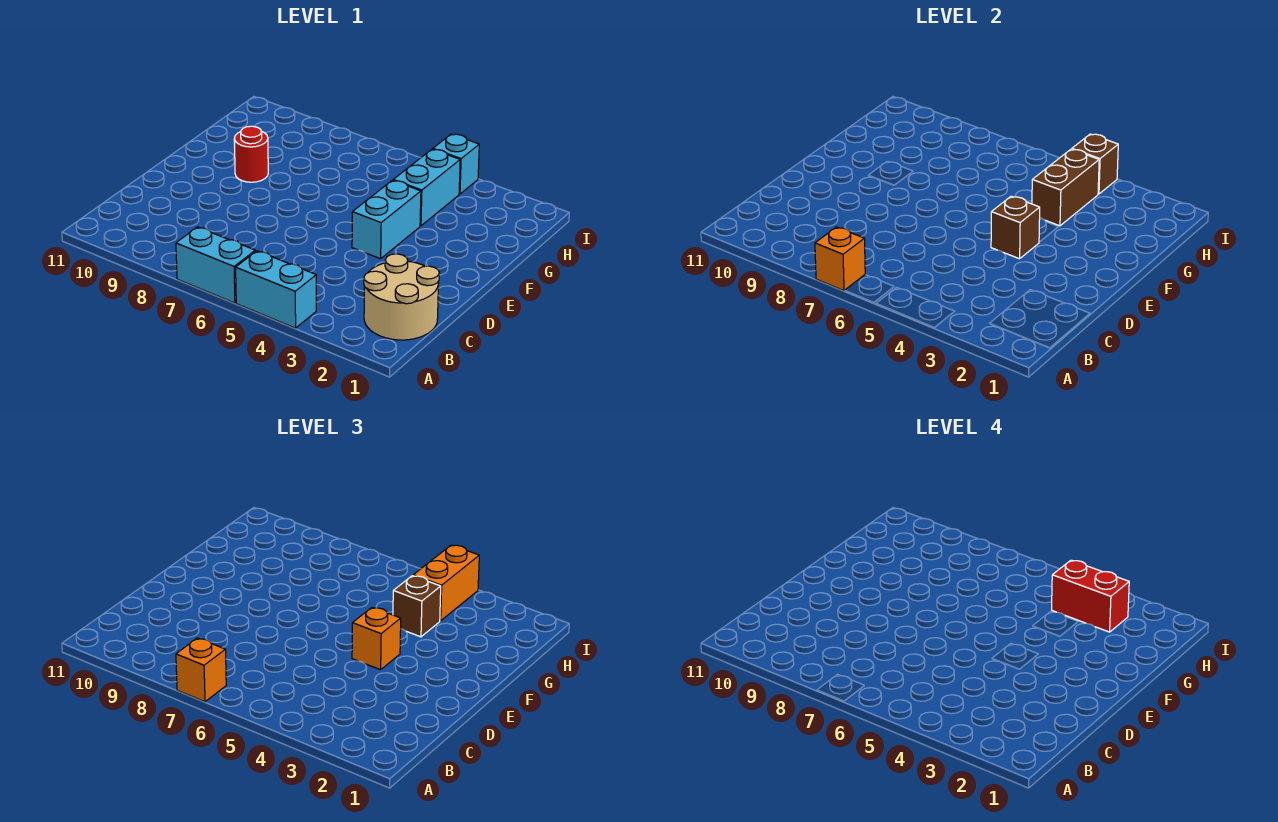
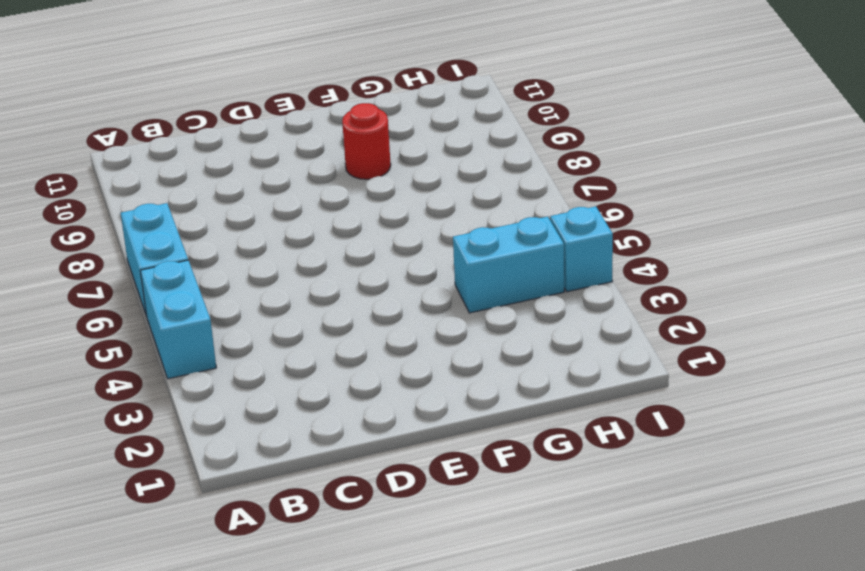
none -> tan 2x2 round brick [364,254,439,340]
none -> cyan 1x2 brick [352,180,421,259]
none -> orange 1x1 brick [815,227,865,291]

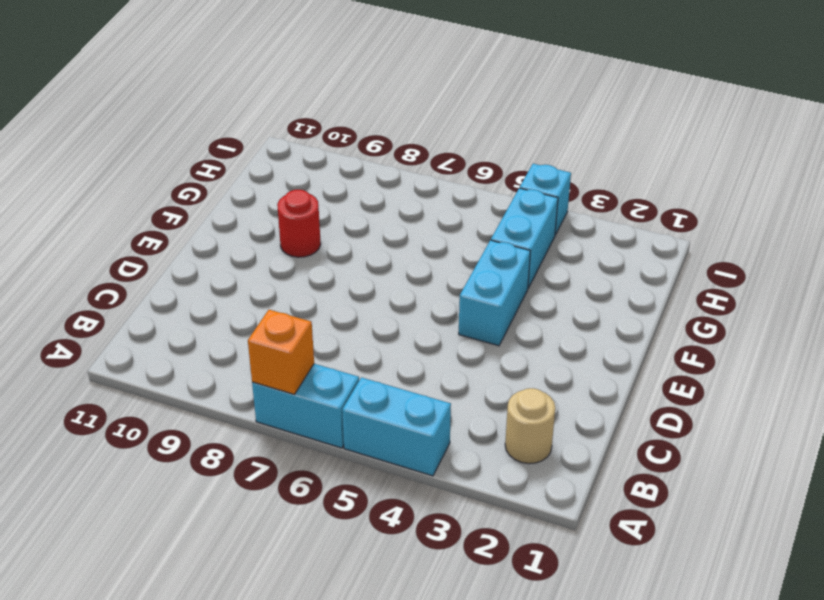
tan 1x1 round brick [505,388,555,464] -> tan 2x2 round brick [364,254,439,340]
none -> brown 1x1 brick [991,196,1040,259]
none -> brown 1x2 brick [1032,149,1099,226]
none -> brown 1x1 brick [1072,134,1118,194]

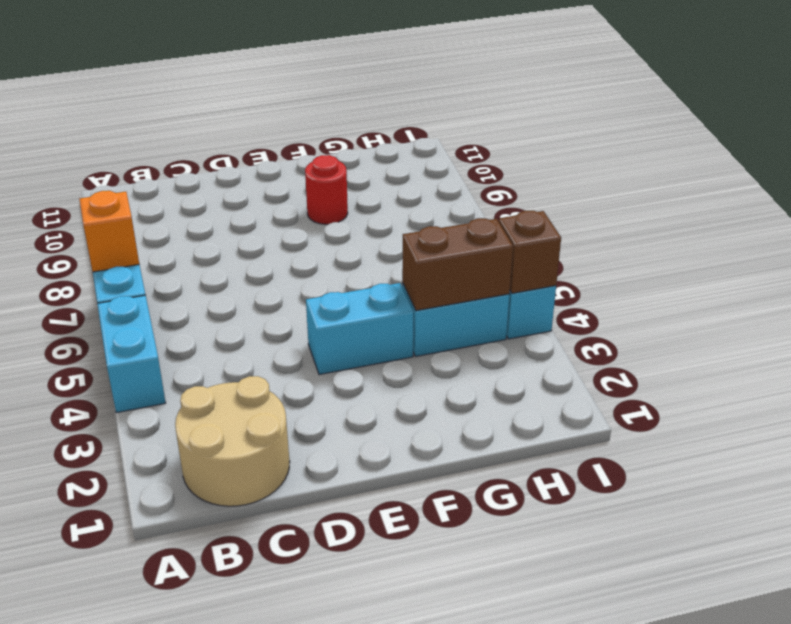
none -> brown 1x1 brick [991,196,1040,259]
none -> orange 1x1 brick [176,638,226,702]
none -> orange 1x1 brick [352,607,401,670]

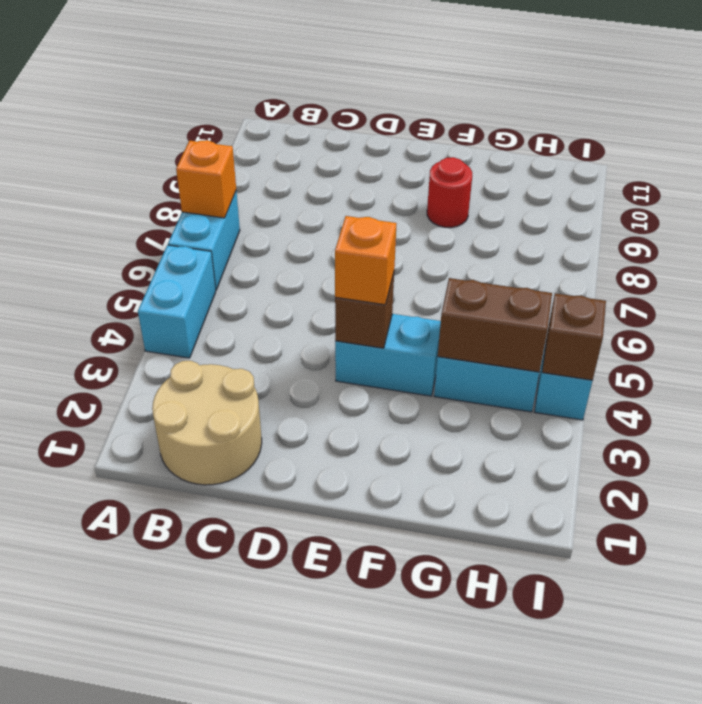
none -> orange 1x1 brick [176,638,226,702]
none -> brown 1x1 brick [393,576,441,637]
none -> orange 1x2 brick [413,545,479,621]

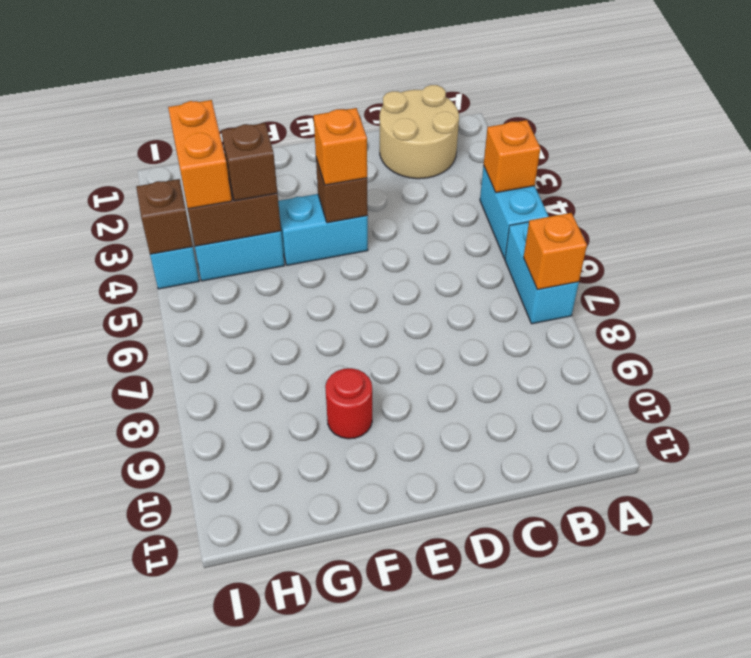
orange 1x1 brick [484,120,541,193] -> orange 1x1 brick moved to [176,638,226,702]
orange 1x2 brick [168,100,232,209] -> orange 1x2 brick turned to [413,545,479,621]
none -> red 1x2 brick [1052,560,1129,632]

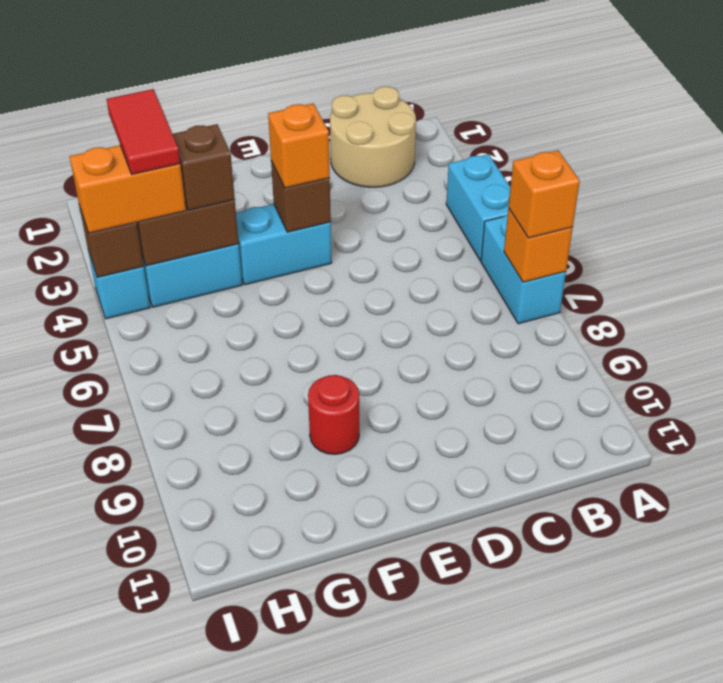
red 1x2 tile [107,89,180,174] -> red 1x2 brick [1052,560,1129,632]

